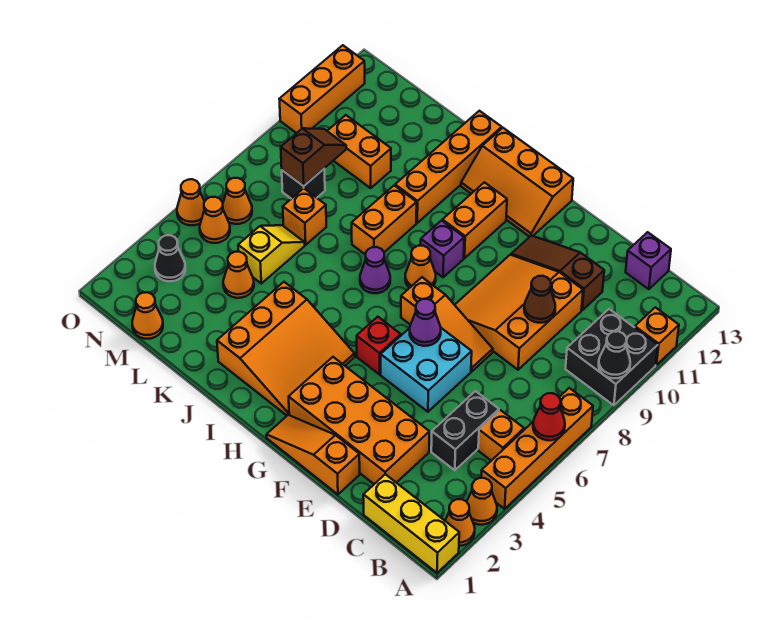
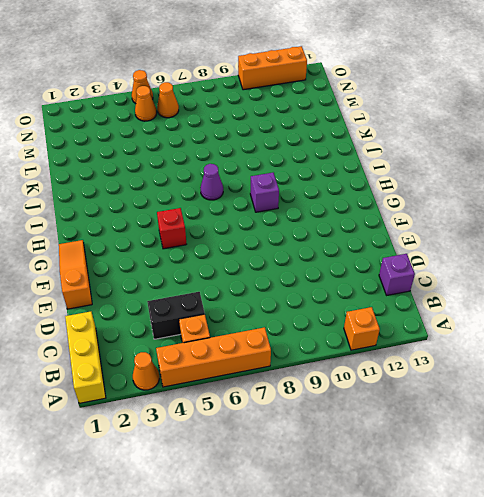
none -> orange 1x1 cone [445,499,475,546]
none -> black 2x2 brick [566,309,658,405]
none -> orange 2x4 brick [289,357,430,484]
none -> orange 3x3 slope [455,255,583,370]

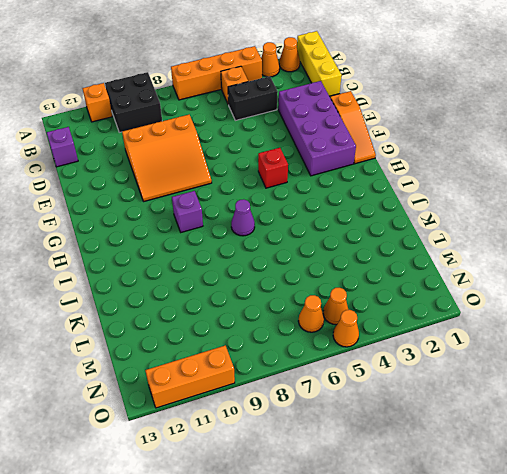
purple 2x4 brick [278,81,356,176] -> orange 2x4 brick [289,357,430,484]
none -> brown 1x3 slope [511,236,604,310]
none -> cyan 2x2 brick [381,328,472,412]
none -> orange 1x3 slope [401,277,493,371]
none -> orange 2x3 slope [461,128,573,237]

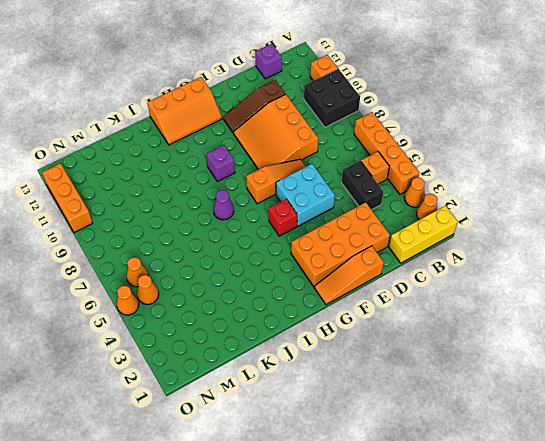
none -> orange 3x3 slope [217,282,355,415]
none -> orange 1x1 cone [405,246,436,288]
none -> orange 1x2 brick [443,182,507,258]
none -> orange 1x2 brick [352,185,417,255]

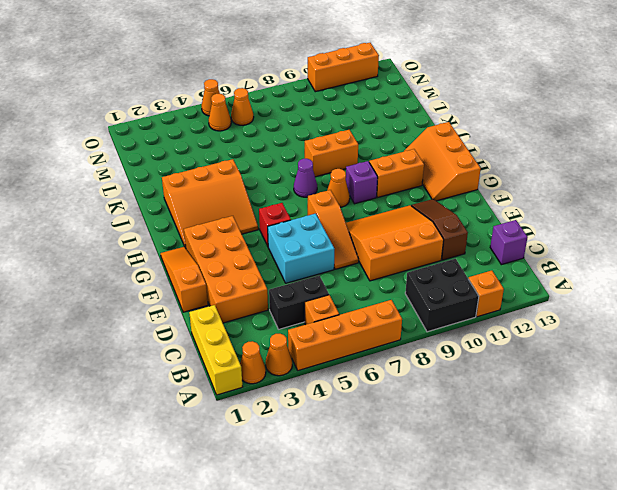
none -> orange 1x4 brick [395,111,502,223]
none -> orange 1x1 cone [223,252,254,298]
none -> yellow 1x2 slope [238,225,305,283]
none -> orange 1x1 brick [283,188,326,245]

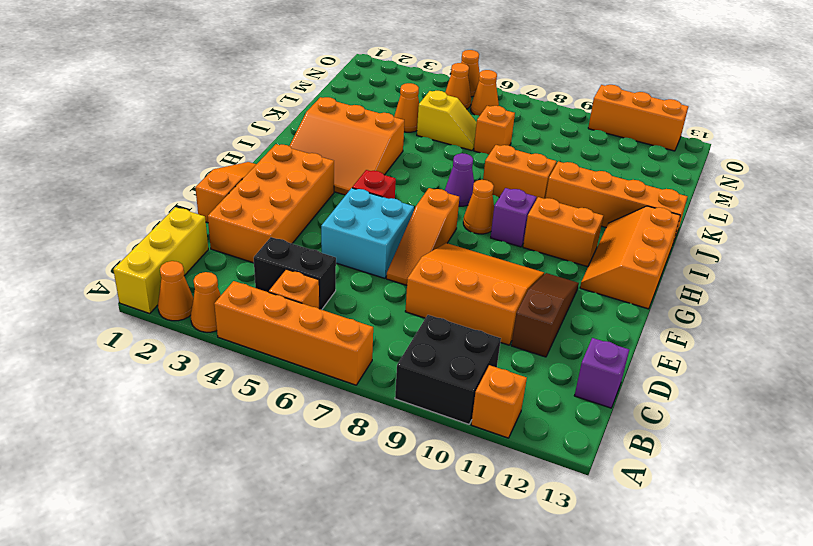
none -> orange 1x2 brick [328,115,391,188]
none -> orange 1x1 cone [132,292,163,339]
none -> black 1x1 brick [282,168,325,199]
none -> black 1x1 cone [155,235,185,281]

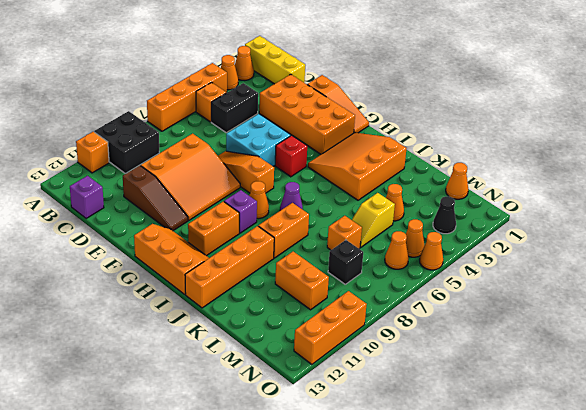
none -> red 1x1 cone [533,393,565,440]
none -> black 1x1 cone [599,331,630,378]
none -> brown 1x1 cone [524,276,555,323]
none -> purple 1x1 cone [410,299,441,346]

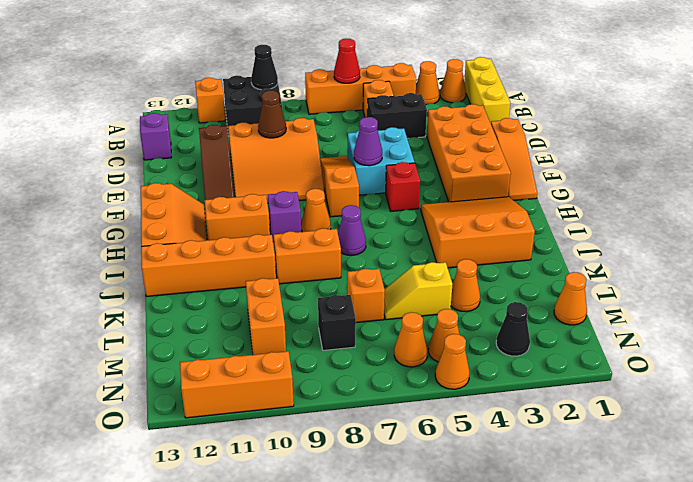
none -> brown 1x2 slope [281,128,346,186]

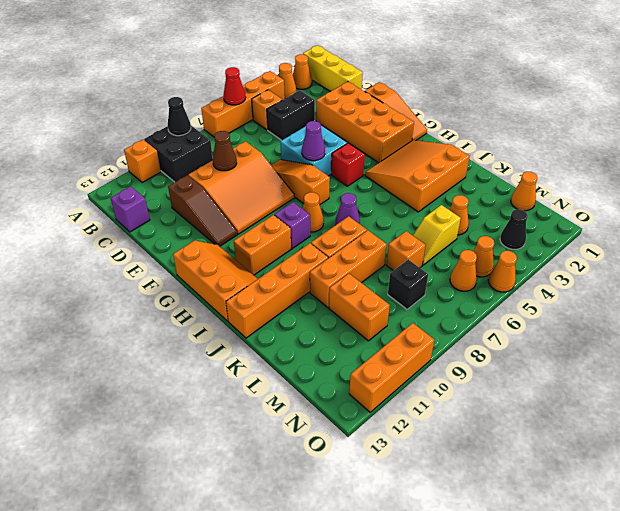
orange 1x3 brick [310,230,387,308] -> none
none -> brown 1x2 slope [281,128,346,186]

